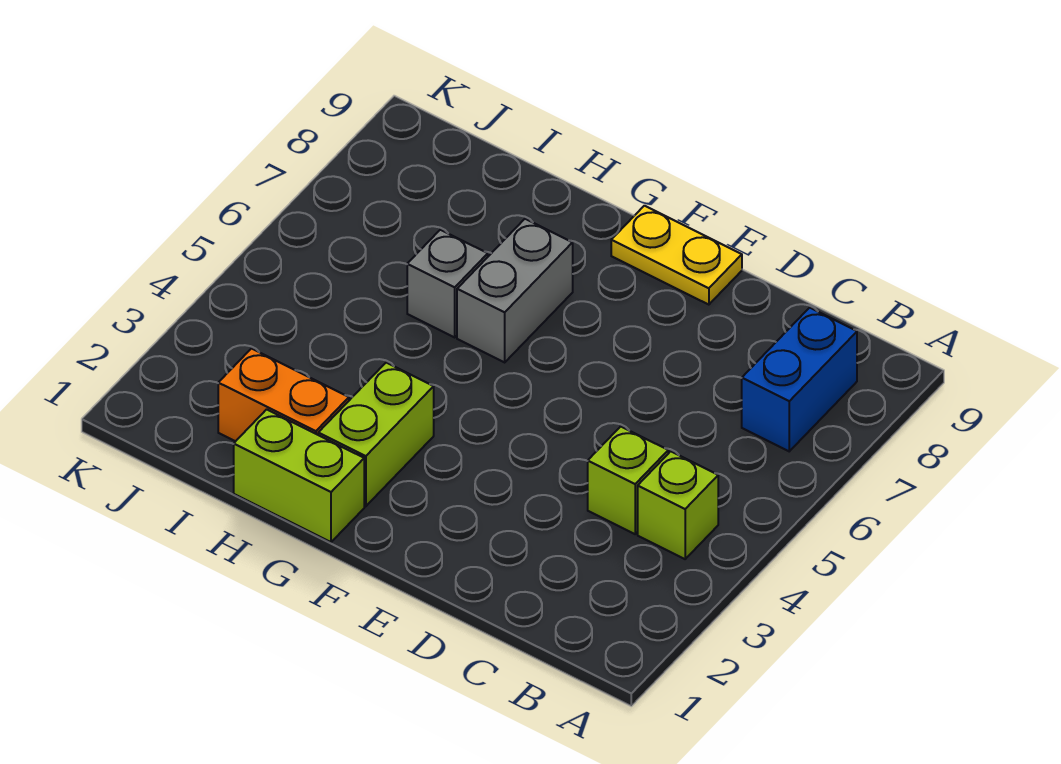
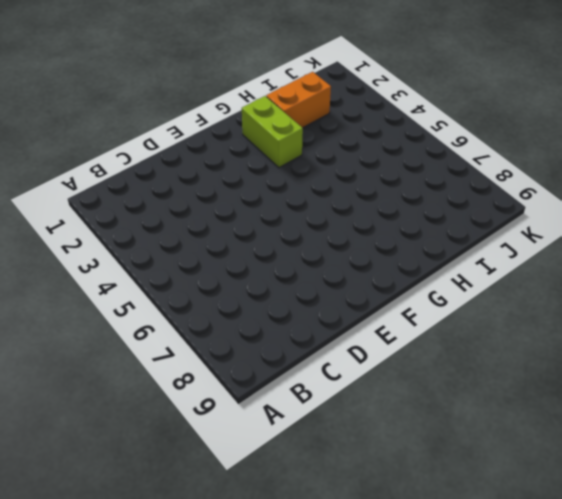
none -> lime 1x1 brick [638,451,718,559]
none -> blue 1x2 brick [742,308,857,451]

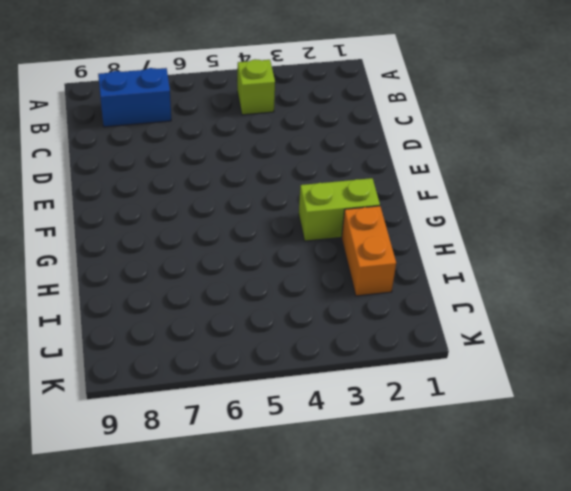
none -> lime 1x1 brick [588,426,668,534]
none -> yellow 1x2 plate [611,206,742,305]

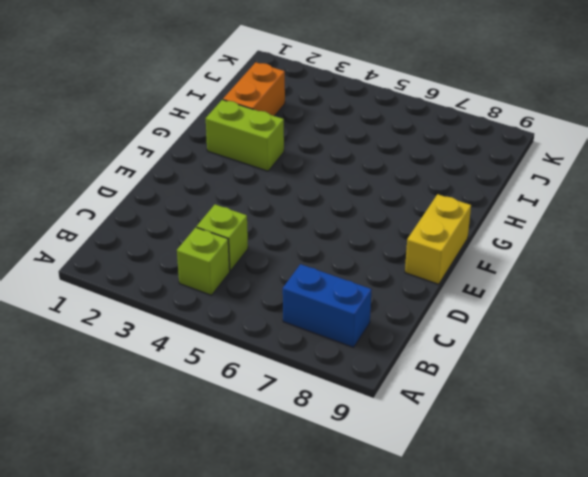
yellow 1x2 brick [405,194,471,284] -> yellow 1x2 plate [611,206,742,305]
none -> lime 1x2 brick [234,409,364,542]
none -> grey 1x2 brick [457,219,573,362]

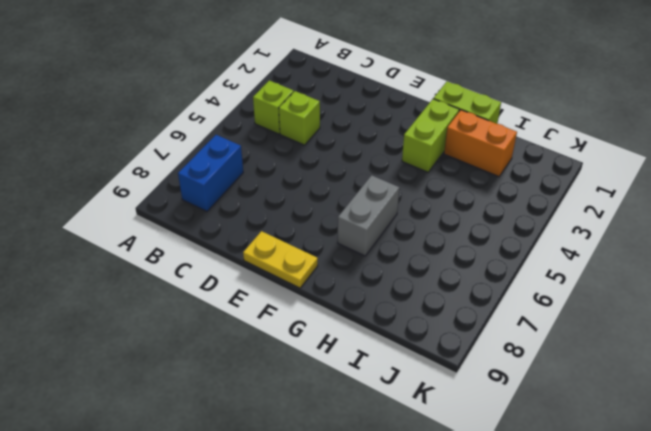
none -> grey 1x1 brick [407,230,488,337]

